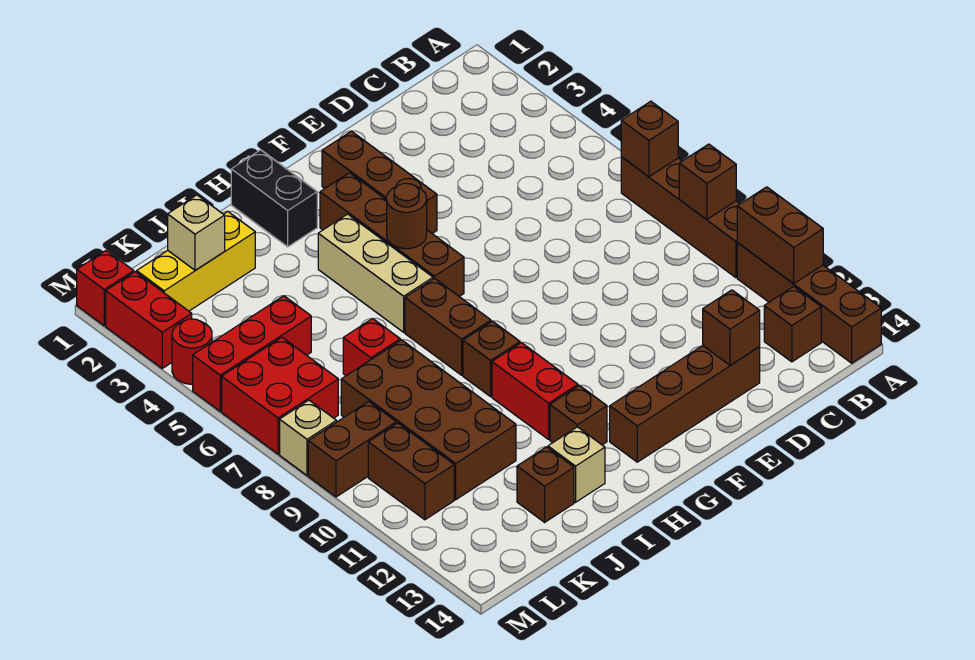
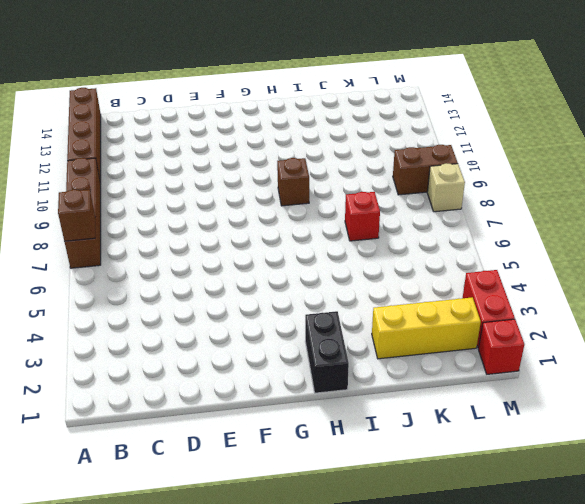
none -> brown 1x1 brick [764,286,821,362]
none -> brown 1x4 brick [610,346,760,462]
none -> brown 1x3 brick [322,131,437,234]
none -> brown 1x4 brick [320,173,464,297]

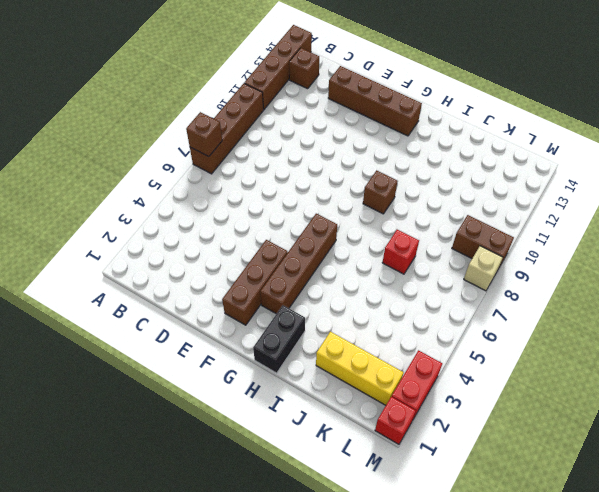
none -> tan 1x3 brick [318,214,433,332]
none -> brown 1x2 brick [405,278,491,375]
none -> red 1x2 brick [492,343,578,439]
none -> brown 1x1 brick [550,385,607,445]

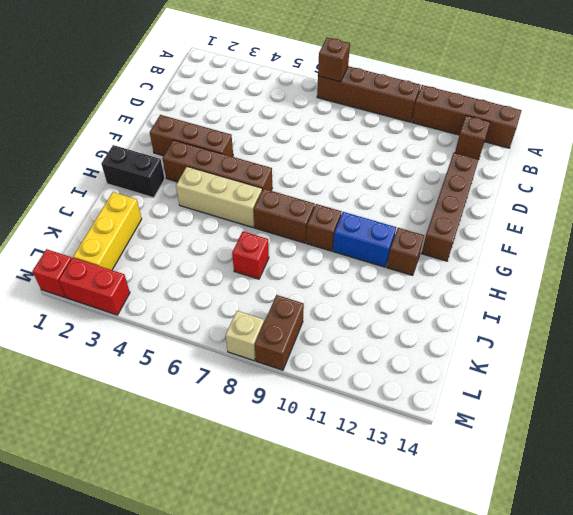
blue 1x2 brick [333,212,396,267] -> red 1x2 brick [492,343,578,439]
none -> tan 1x1 brick [548,427,605,502]
none -> brown 2x4 brick [341,340,516,500]
none -> brown 1x1 brick [517,447,574,522]
none -> red 1x3 brick [193,296,311,411]

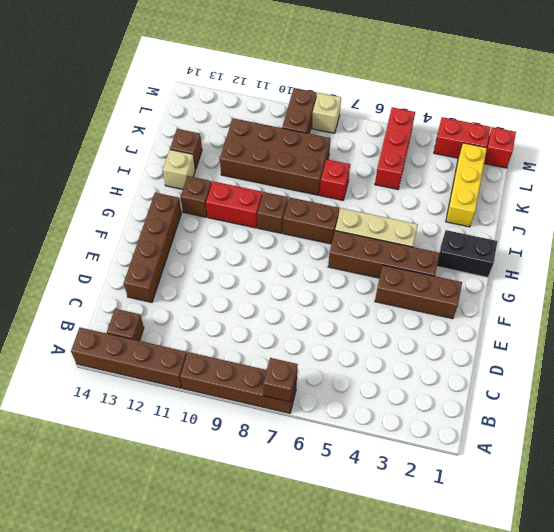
none -> red 2x2 brick [222,337,338,454]
none -> brown 1x2 brick [368,423,454,520]
none -> red 1x1 round brick [172,319,212,384]
none -> brown 1x1 brick [679,144,736,220]

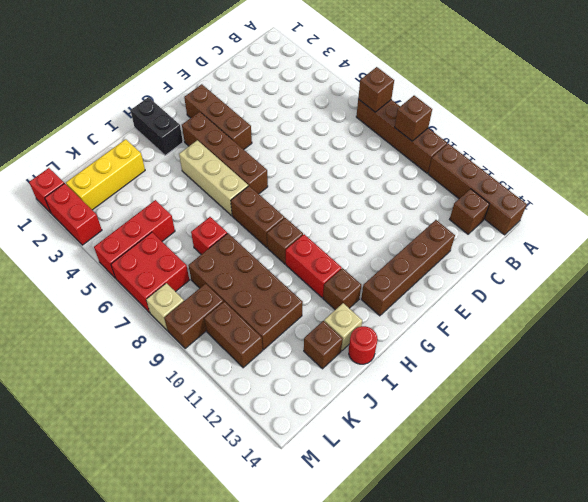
red 1x1 round brick [349,326,377,364] -> red 1x1 round brick moved to [172,319,212,384]
none -> brown 1x2 brick [737,187,823,284]
none -> brown 1x1 brick [703,290,760,365]
none -> brown 1x1 round brick [387,183,427,249]
none -> tan 1x1 brick [168,195,225,270]

